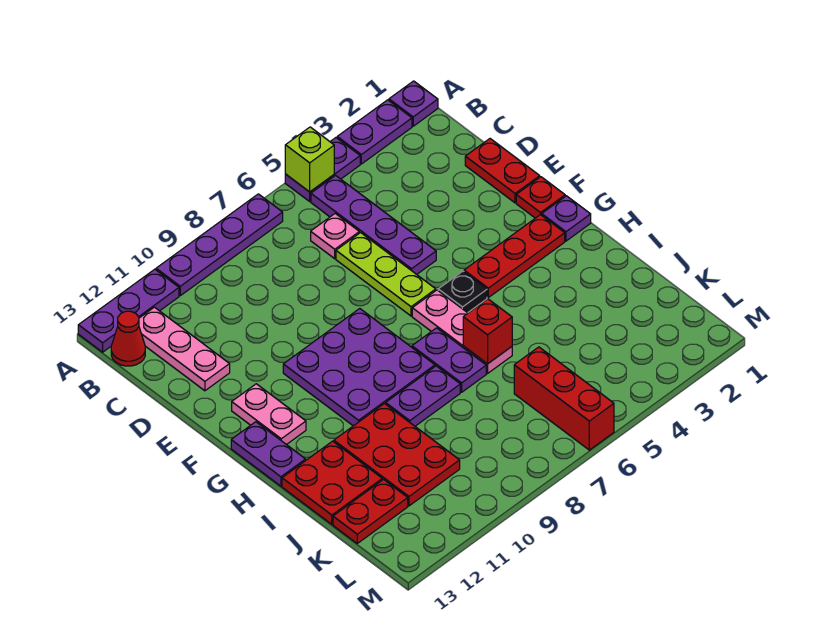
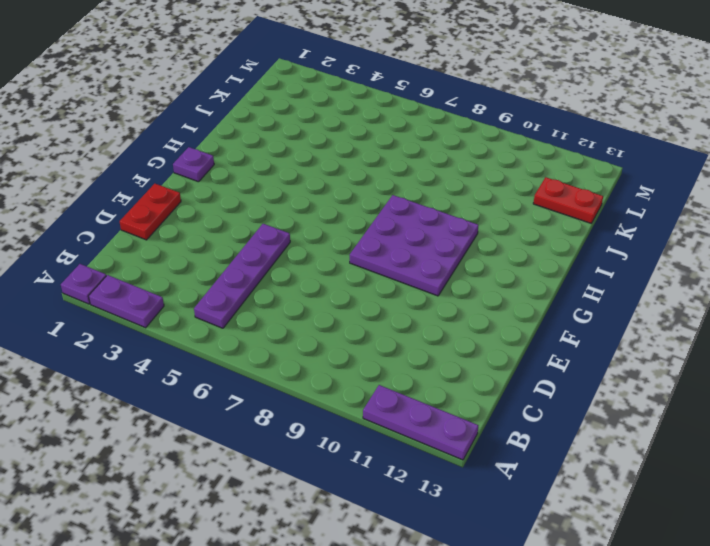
none -> purple 1x2 plate [285,138,360,201]
none -> purple 1x4 plate [156,194,283,296]
none -> pink 1x3 plate [139,307,230,391]

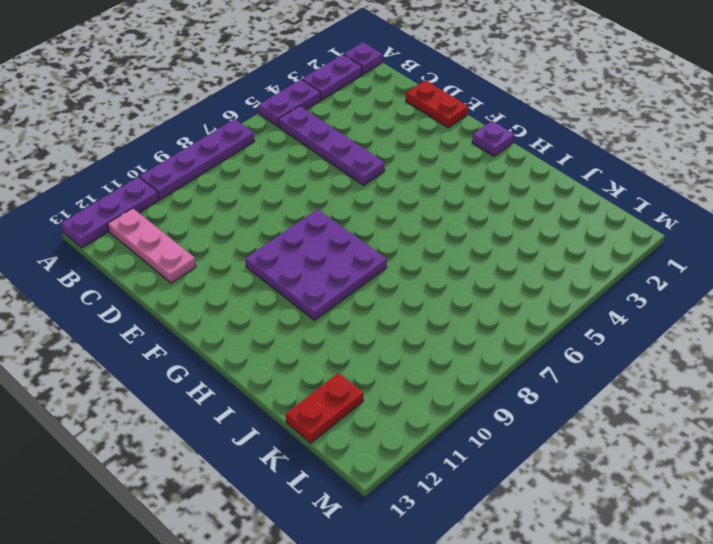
none -> red 1x1 cone [111,311,145,366]
none -> pink 1x1 plate [311,214,359,259]
none -> lime 1x3 plate [336,233,436,316]

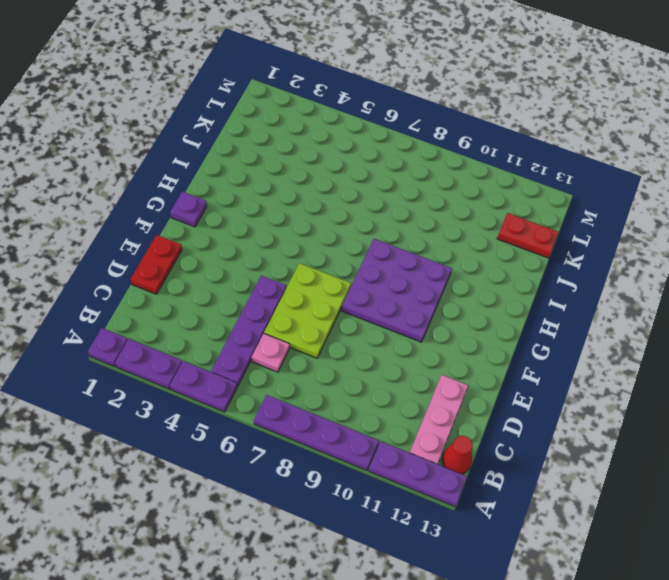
lime 2x3 plate [264,263,351,358] -> lime 1x3 plate [336,233,436,316]
none -> red 1x1 plate [516,177,565,218]
none -> pink 1x2 plate [232,384,306,445]
none -> red 1x3 plate [464,215,565,297]

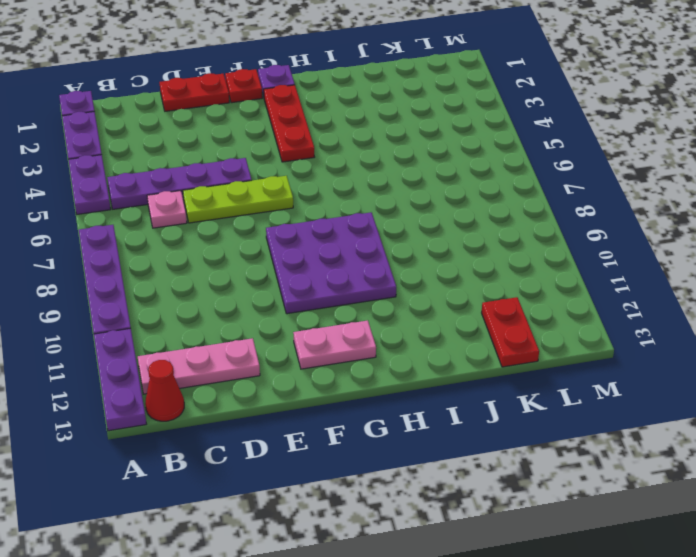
none -> black 1x1 plate [438,271,487,313]
none -> pink 1x3 plate [412,290,512,373]
none -> purple 1x2 plate [231,422,306,486]

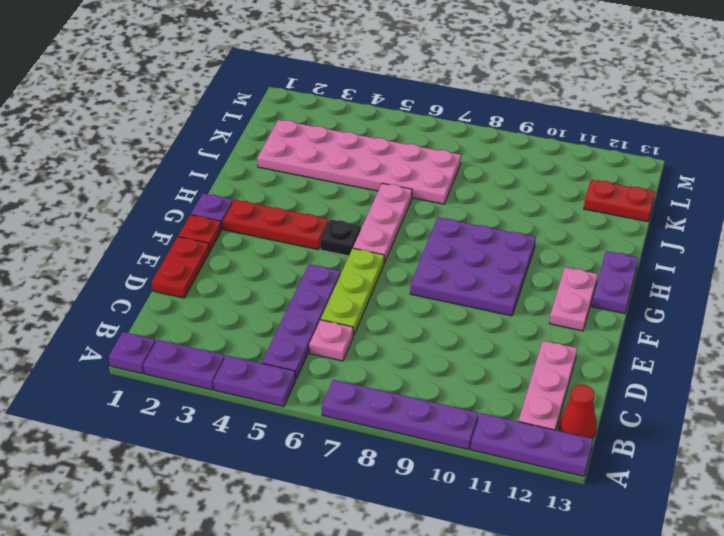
pink 2x6 plate [257,120,461,204] -> red 1x3 brick [514,347,614,450]
none -> purple 1x2 plate [412,328,486,392]
none -> purple 1x2 plate [386,366,460,426]
none -> red 2x3 plate [334,404,460,506]

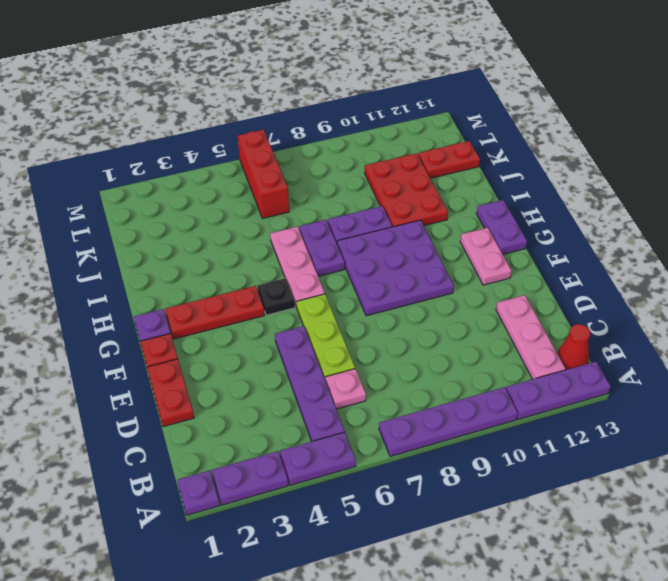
none -> red 2x2 plate [282,441,382,524]
none -> lime 1x1 brick [285,127,334,192]
none -> red 1x1 brick [463,299,512,364]

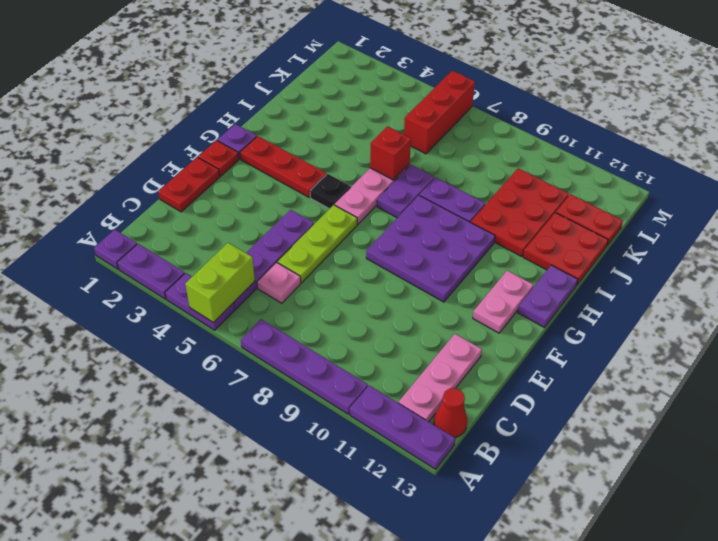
lime 1x2 brick [185,243,255,323] -> lime 1x1 brick [285,127,334,192]

